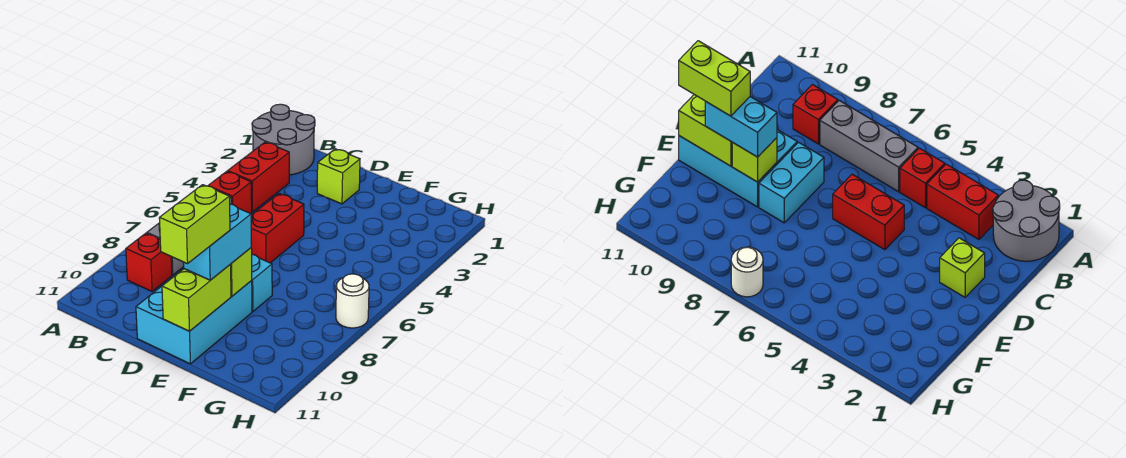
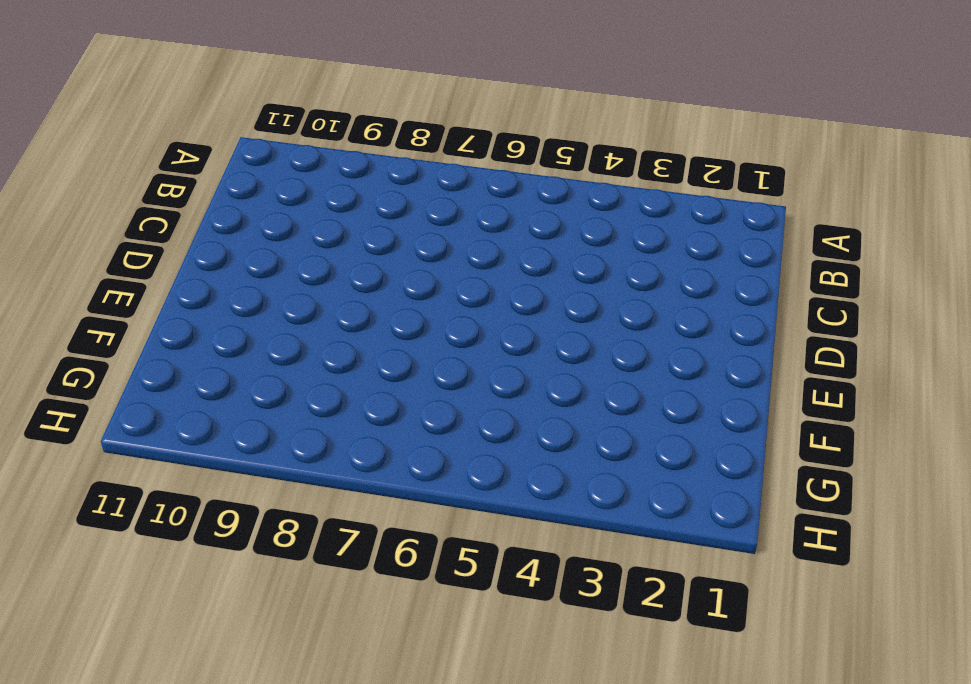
none -> grey 2x2 round brick [252,104,315,175]
none -> red 1x2 brick [228,142,289,212]
none -> red 1x1 brick [208,171,252,214]

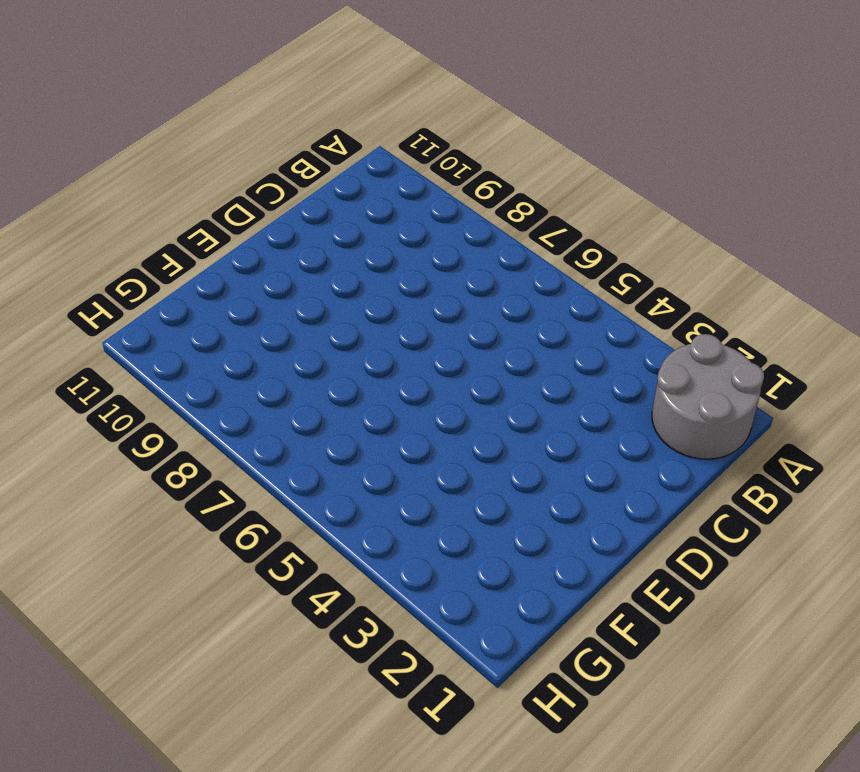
none -> red 1x2 brick [228,142,289,212]
none -> red 1x1 brick [208,171,252,214]
none -> grey 1x3 brick [820,100,918,192]

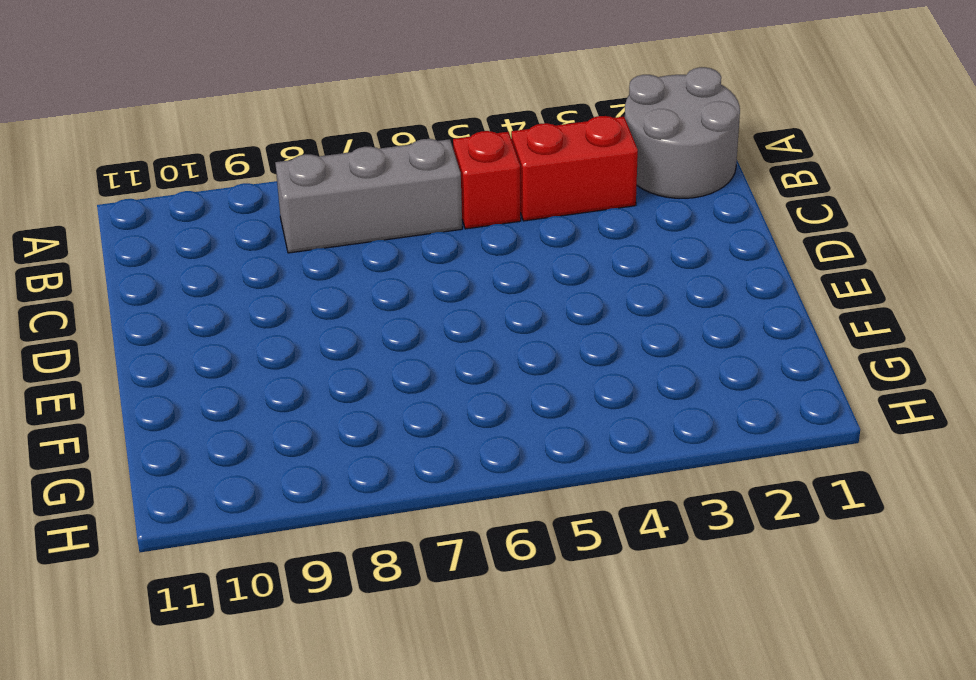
none -> red 1x1 brick [126,233,172,291]
none -> lime 1x1 brick [317,149,360,204]
none -> red 1x2 brick [251,194,304,263]

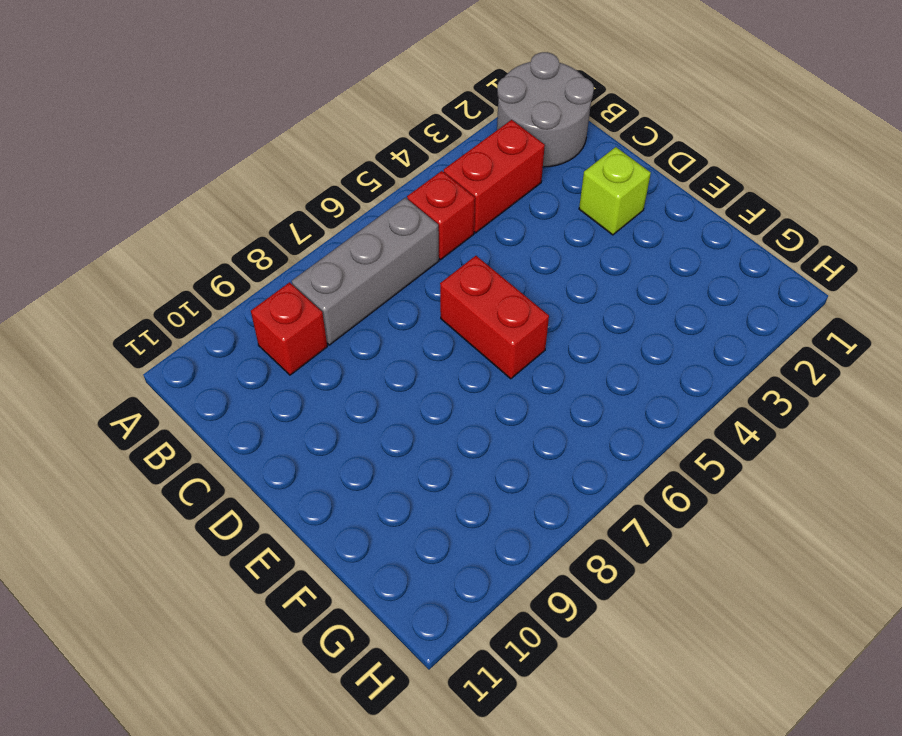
red 1x2 brick [440,256,549,379] -> red 1x2 brick turned to [251,194,304,263]
none -> cyan 1x2 brick [251,255,272,311]
none -> cyan 2x3 brick [136,281,252,364]
none -> white 1x1 round brick [336,274,369,328]

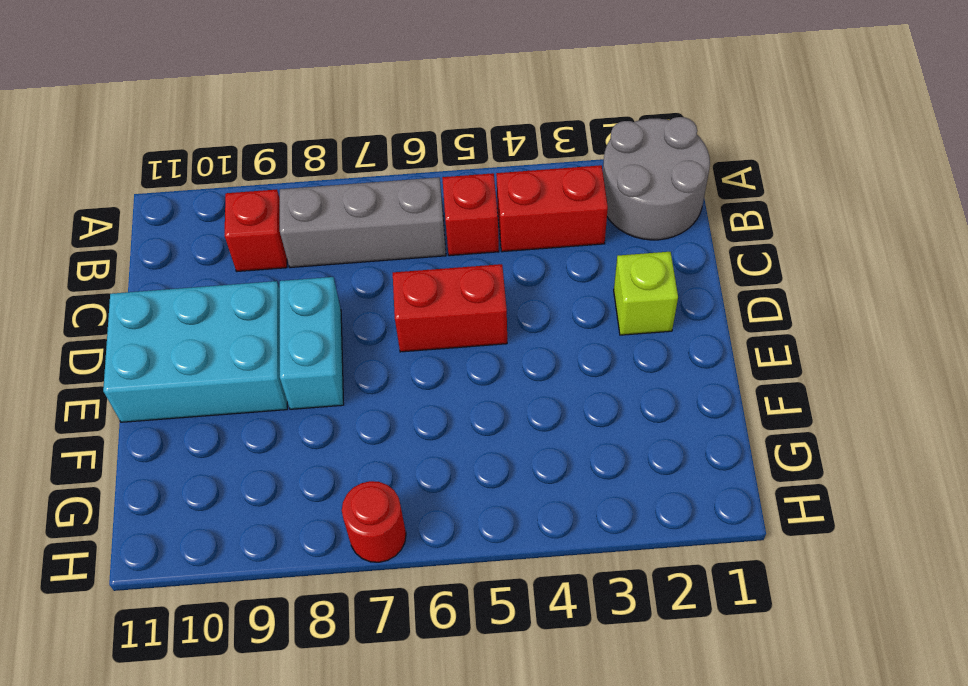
red 1x1 round brick [342,481,406,562] -> white 1x1 round brick [336,274,369,328]
none -> lime 1x1 brick [230,248,252,296]
none -> lime 1x2 brick [162,265,231,331]
none -> cyan 1x2 brick [184,204,251,280]

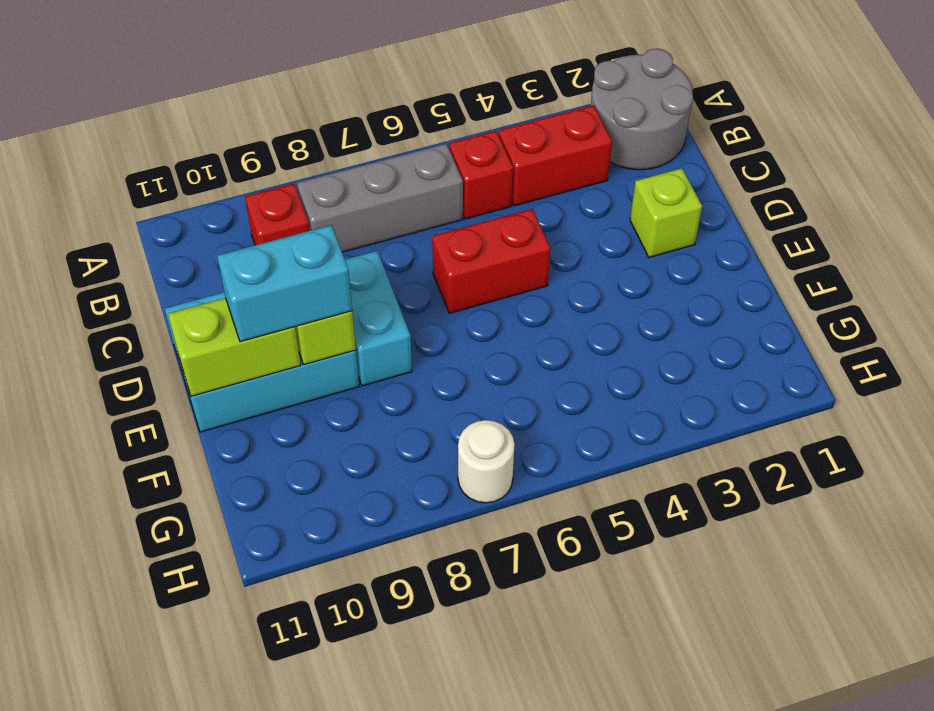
none -> lime 1x2 brick [159,185,230,264]

